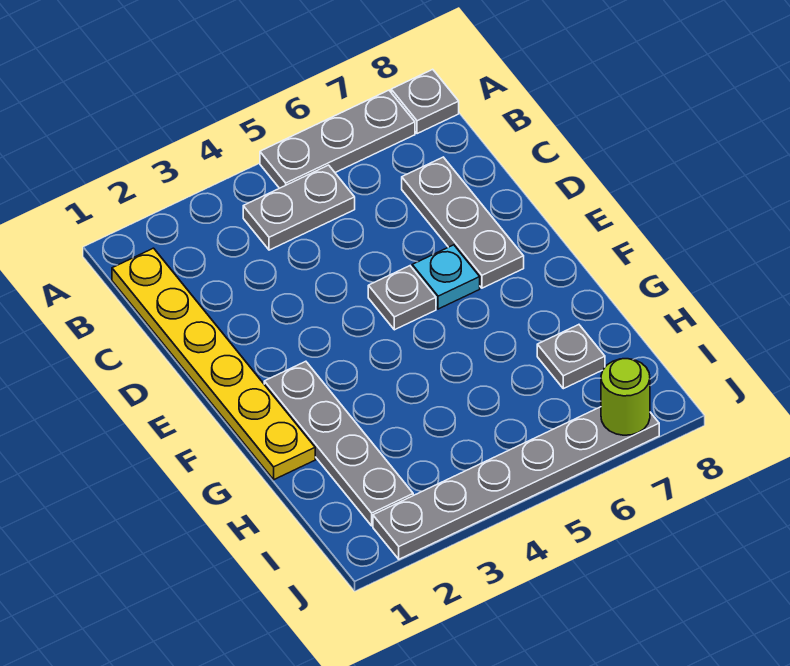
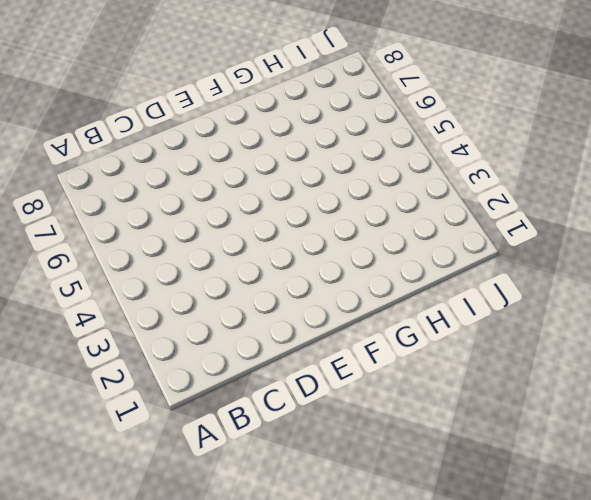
none -> grey 1x3 plate [260,90,415,188]
none -> grey 1x1 plate [391,69,459,134]

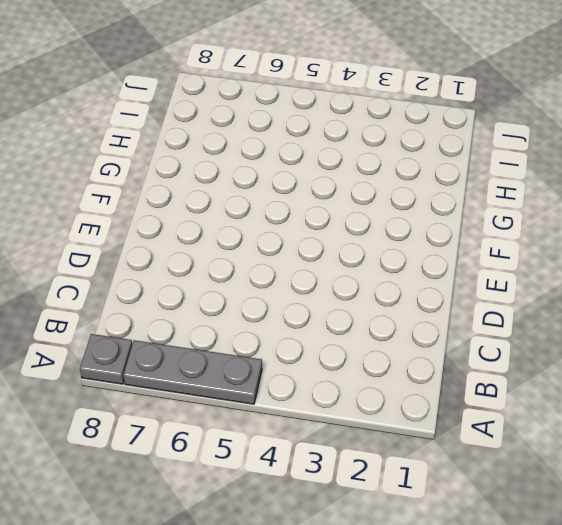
none -> yellow 1x6 plate [112,248,315,480]
none -> grey 1x2 plate [243,165,355,250]

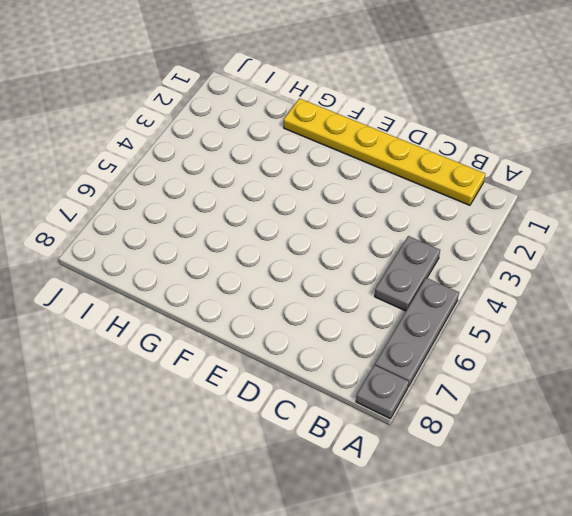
none -> grey 1x3 plate [402,157,524,288]
none -> grey 1x1 plate [368,266,436,330]

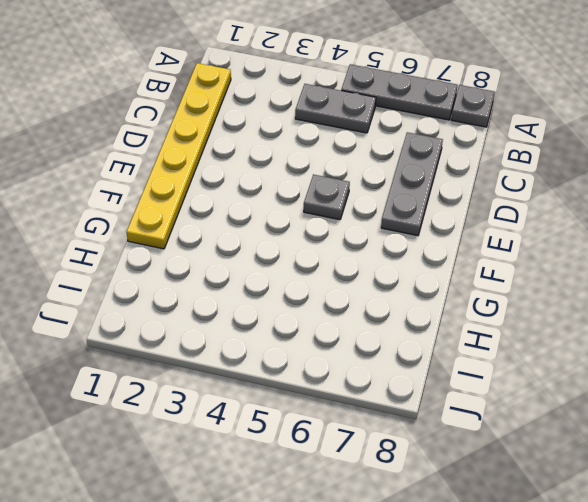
none -> cyan 1x1 plate [412,245,480,309]
none -> grey 1x4 plate [264,361,413,526]

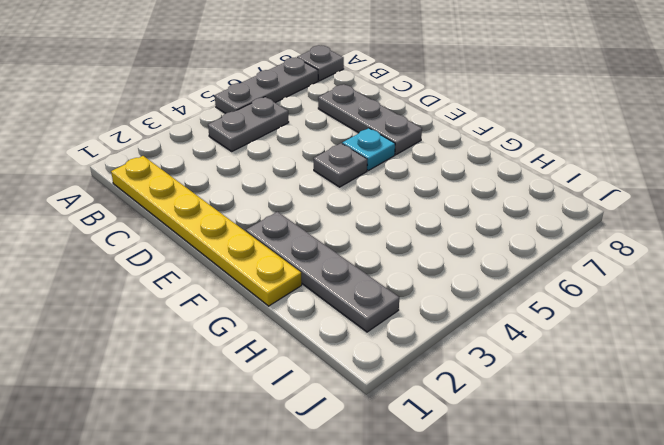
none -> grey 1x1 plate [537,325,605,389]
none -> grey 1x6 plate [373,407,659,559]

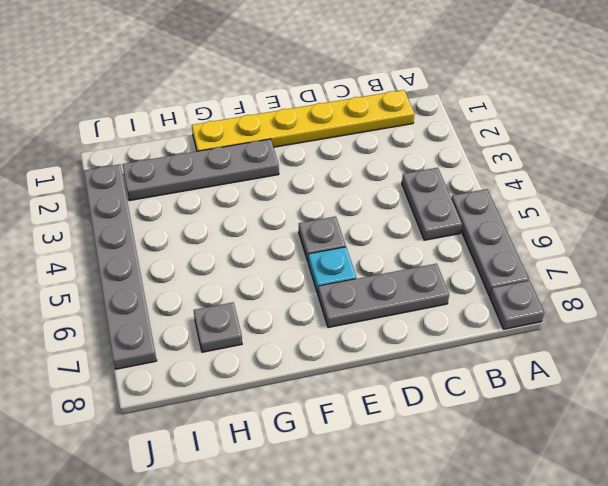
none -> lime 1x1 round brick [601,359,650,435]

